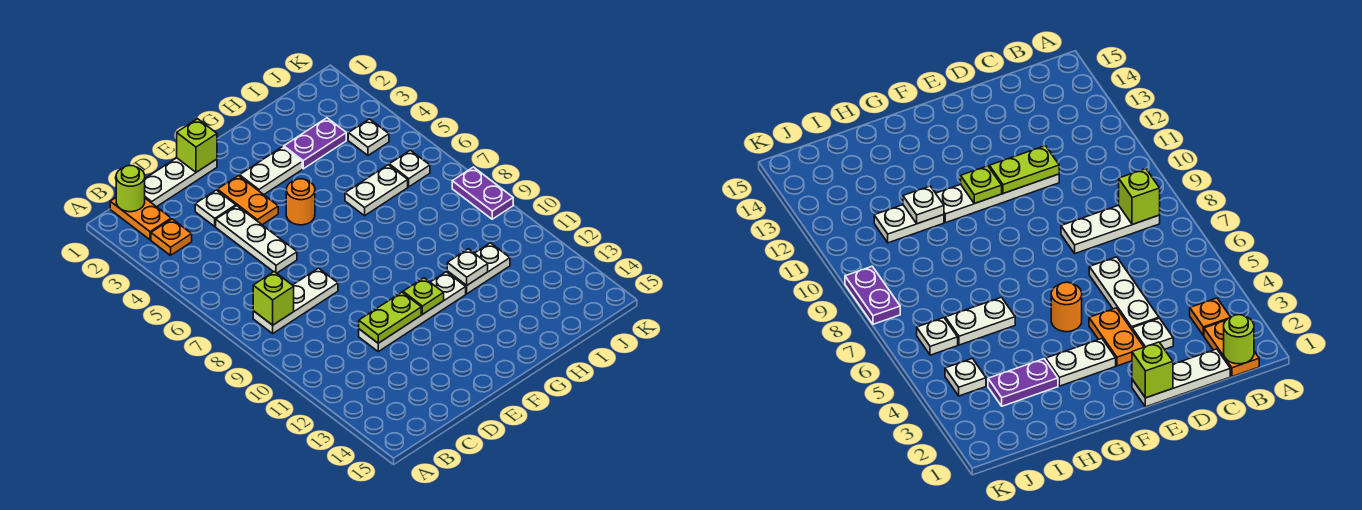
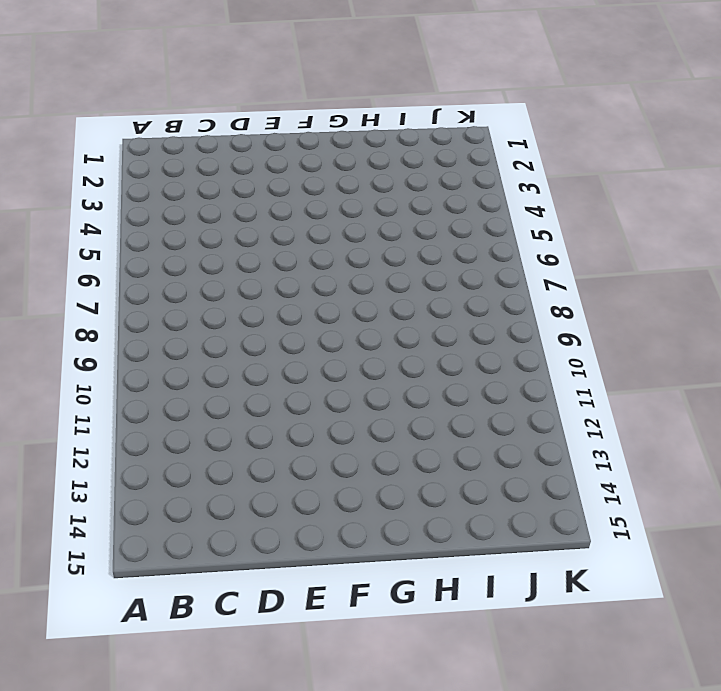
none -> orange 1x2 plate [110,198,171,240]
none -> orange 1x1 plate [151,219,192,255]
none -> white 1x3 plate [253,268,338,333]

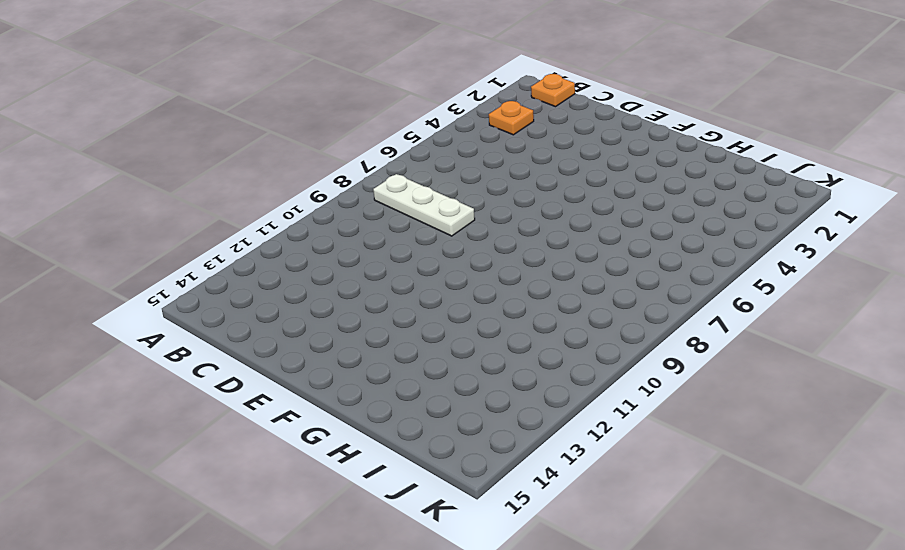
orange 1x1 plate [531,74,575,107] -> orange 1x2 plate [110,198,171,240]
none -> white 1x3 plate [145,158,217,207]
none -> white 1x1 plate [195,190,236,226]
none -> white 1x3 plate [216,206,297,273]

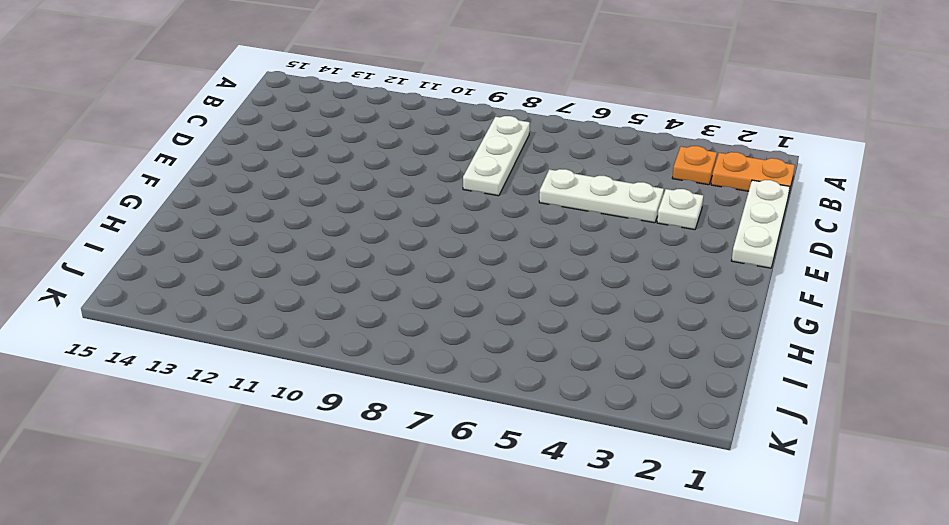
none -> white 1x4 plate [359,272,466,351]
none -> orange 1x2 plate [217,176,278,225]
none -> white 1x2 plate [240,147,302,195]

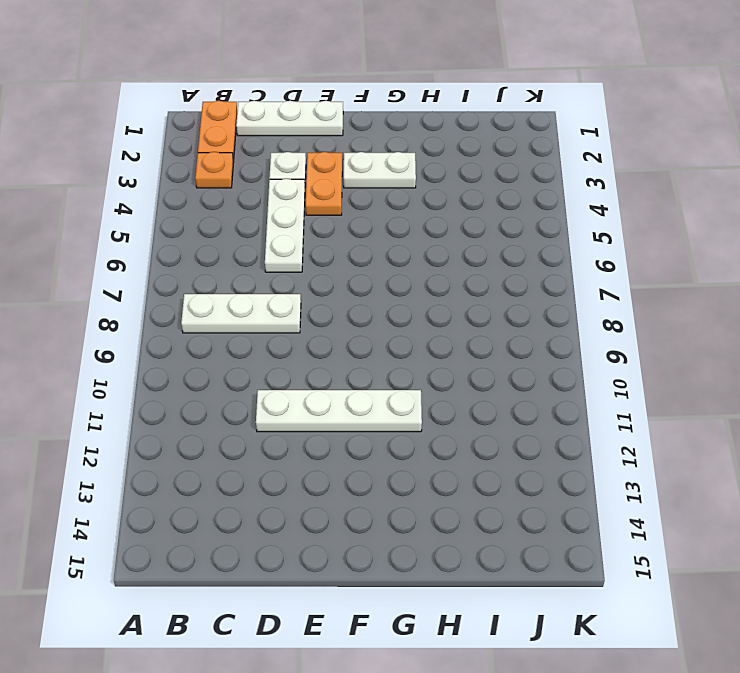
none -> orange 1x1 round brick [286,179,315,225]
none -> purple 1x2 plate [284,118,346,169]
none -> white 1x2 plate [345,165,408,216]

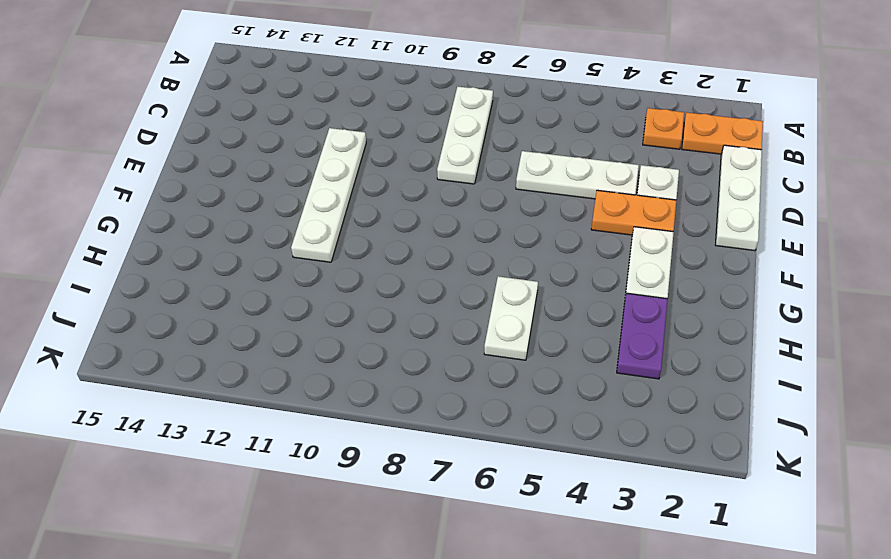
none -> orange 1x1 round brick [286,179,315,225]
none -> white 1x2 plate [447,243,510,294]
none -> white 1x1 plate [348,119,389,155]

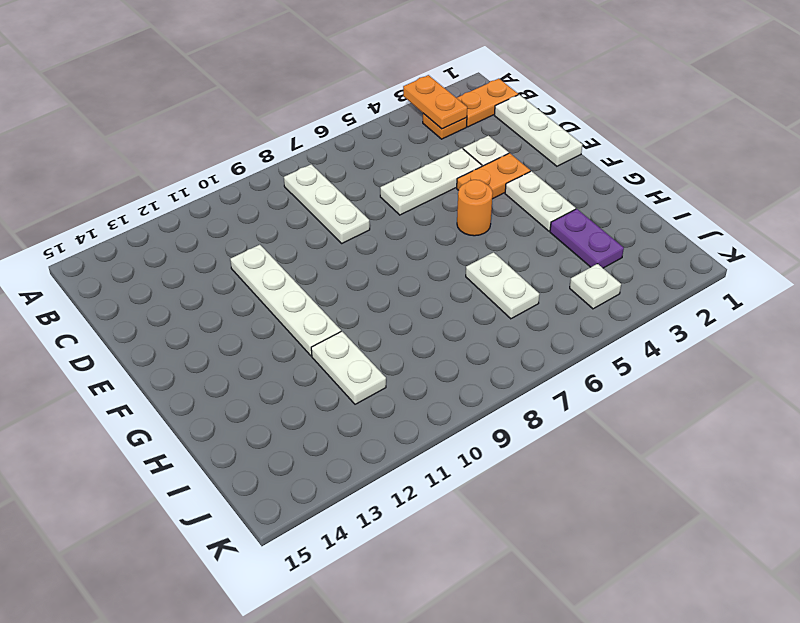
orange 1x2 plate [403,75,467,129] -> none
none -> white 1x1 plate [389,150,430,187]
none -> purple 1x2 plate [452,167,513,219]
none -> lime 1x1 round brick [116,166,145,212]

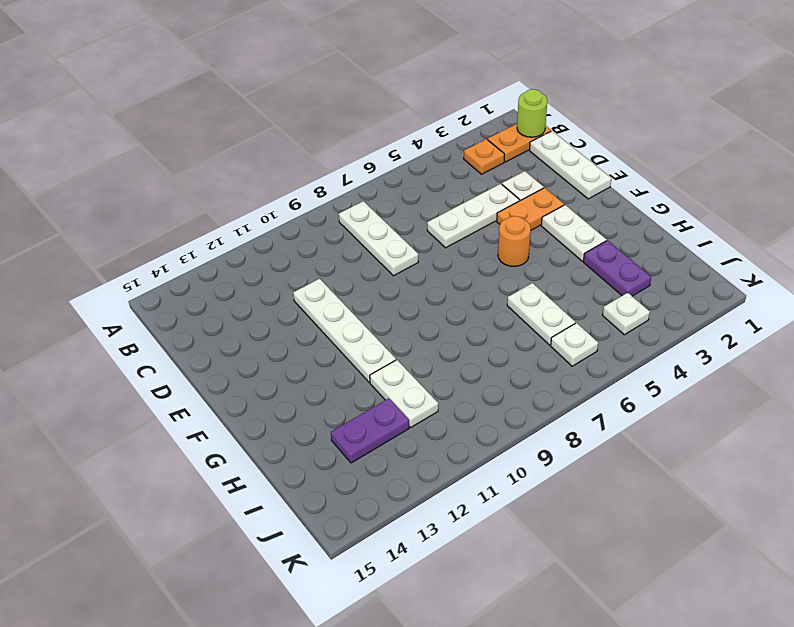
purple 1x2 plate [331,398,409,463] -> purple 1x2 plate moved to [452,167,513,219]
none -> lime 1x1 brick [253,272,294,325]
none -> lime 1x2 plate [359,292,421,343]
none -> lime 1x1 brick [177,119,217,172]

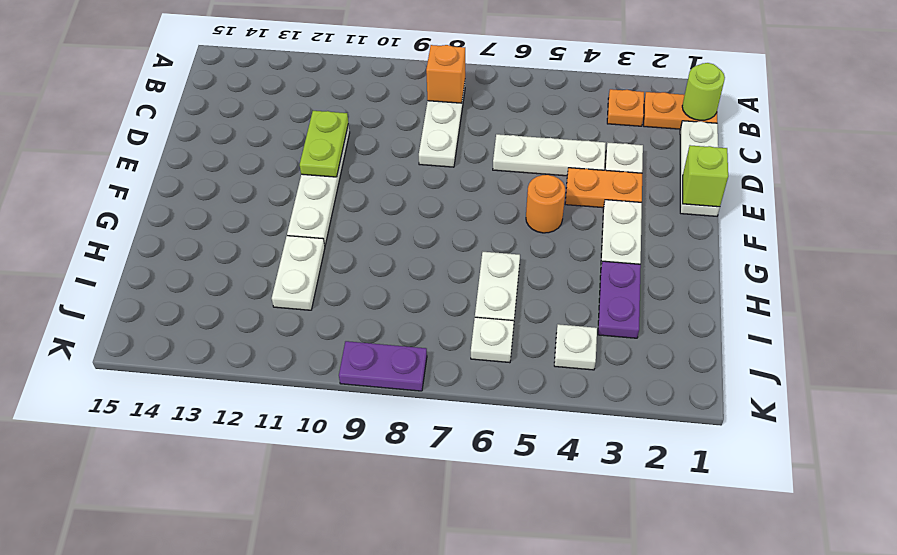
orange 1x1 brick [426,45,465,103] -> lime 1x1 brick [253,272,294,325]
none -> lime 1x1 plate [403,278,444,314]
none -> white 1x1 plate [447,249,488,285]

